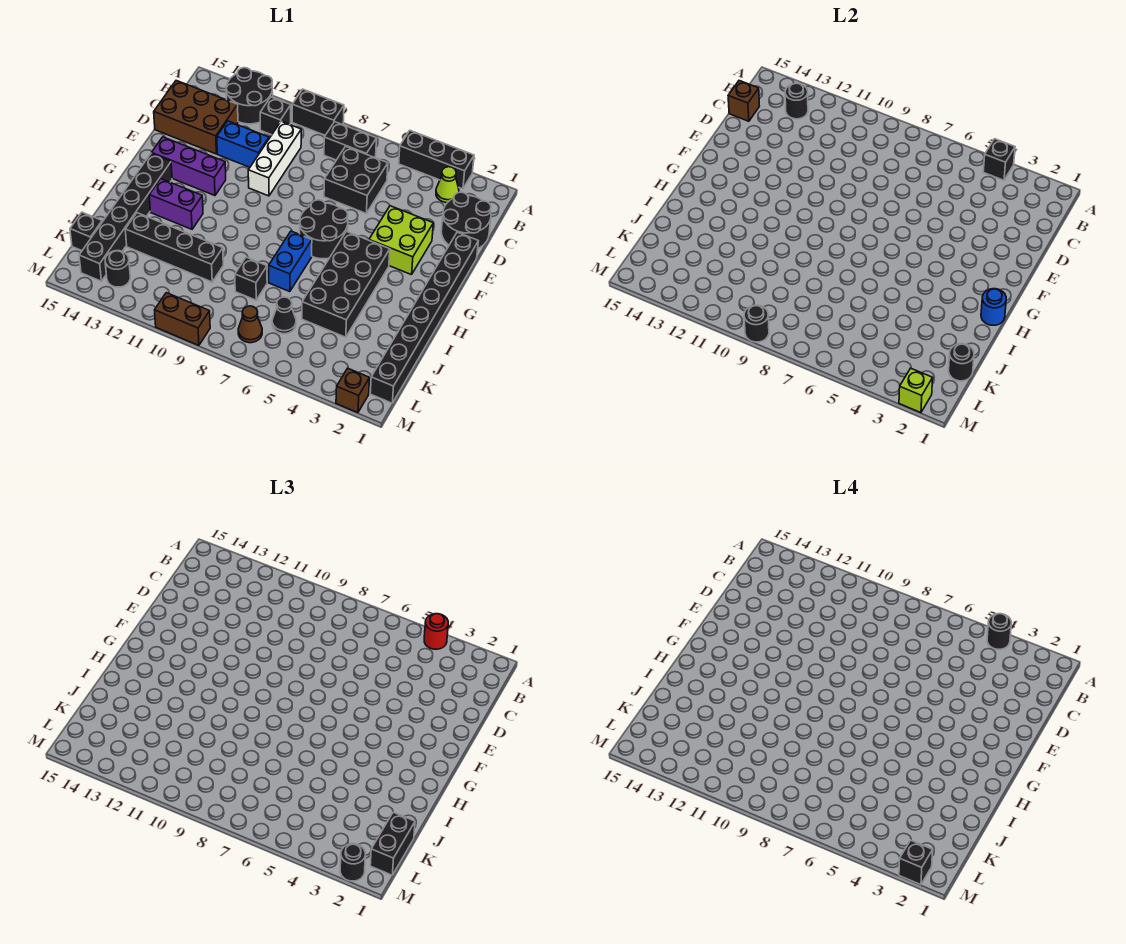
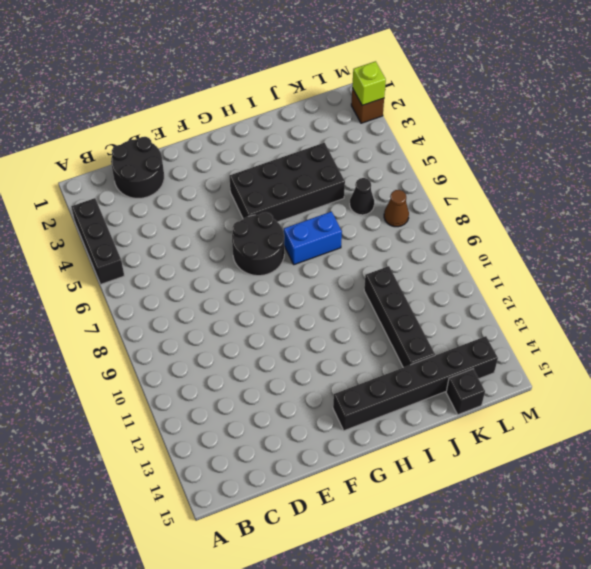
none -> black 1x2 brick [292,89,344,135]
none -> black 2x2 round brick [226,68,273,124]
none -> lime 1x1 cone [436,167,459,203]
none -> black 1x2 brick [324,122,377,160]

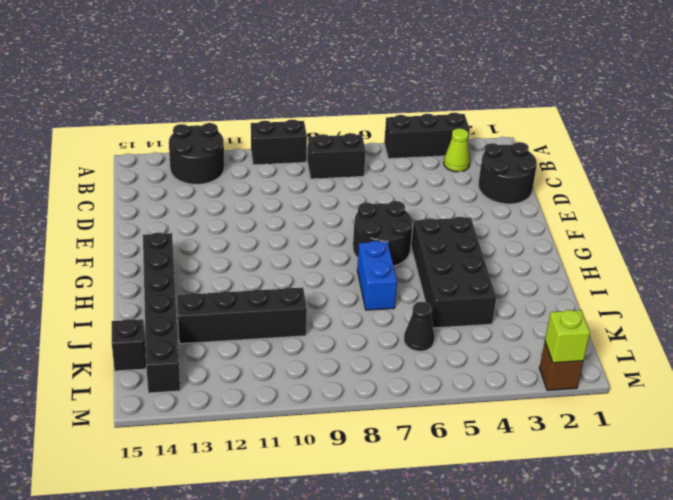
none -> black 1x1 brick [260,97,291,135]
none -> black 2x2 brick [324,146,388,213]
none -> white 1x3 brick [248,121,301,196]
none -> brown 2x3 brick [154,81,238,154]

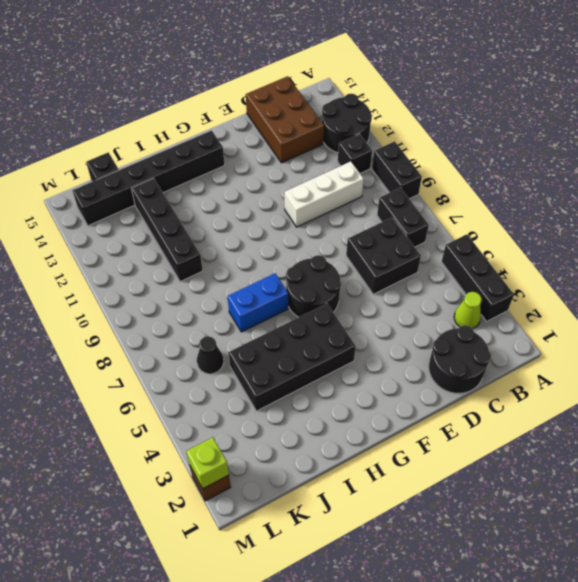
none -> blue 1x2 brick [217,121,269,167]
none -> black 1x8 brick [370,232,478,403]
none -> lime 2x2 brick [369,206,433,275]
none -> purple 1x3 brick [152,137,226,196]

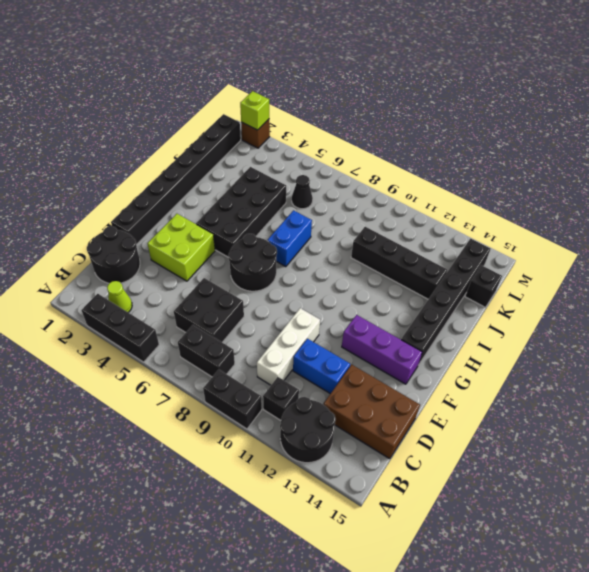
none -> purple 1x2 brick [149,179,203,229]
none -> black 1x1 brick [235,257,267,300]
none -> brown 1x1 cone [238,306,262,343]
none -> black 1x1 round brick [105,251,130,287]

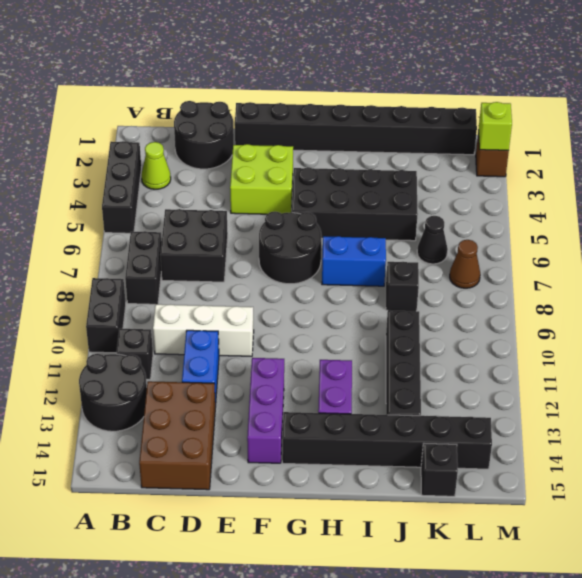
none -> black 1x1 round brick [105,251,130,287]
none -> brown 1x2 brick [155,293,210,345]
none -> black 1x1 brick [983,139,1015,180]
none -> black 1x1 round brick [785,83,808,119]

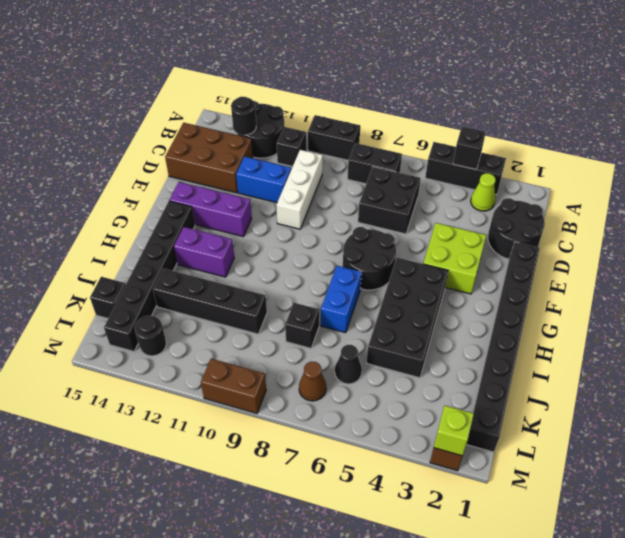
none -> brown 1x1 brick [728,81,759,121]
none -> blue 1x1 round brick [981,289,1006,325]
none -> black 1x1 round brick [949,344,974,381]
none -> black 1x1 round brick [744,305,769,342]

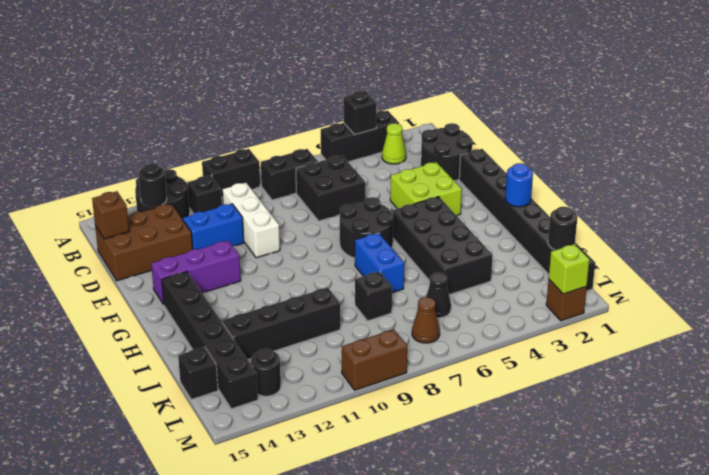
none -> purple 1x2 brick [149,179,203,229]
none -> black 1x1 round brick [744,305,769,342]
none -> red 1x1 round brick [424,614,448,649]
none -> black 1x2 brick [370,812,415,875]

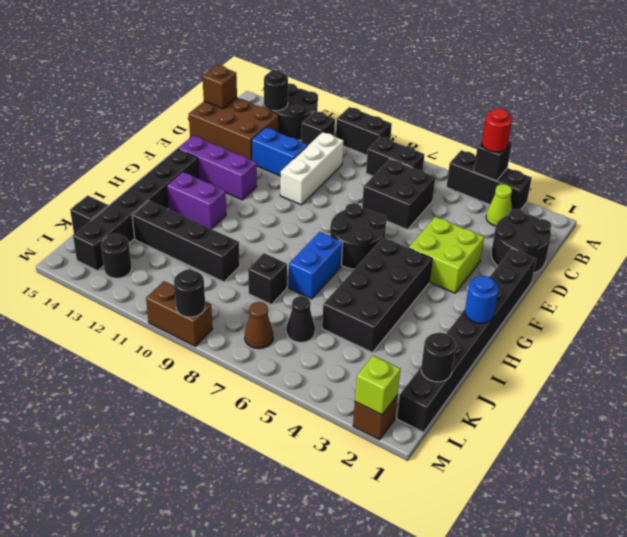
none -> black 1x2 brick [370,812,415,875]
none -> black 1x1 round brick [340,844,365,881]
none -> black 1x1 round brick [987,614,1011,649]
none -> black 1x1 brick [899,840,933,885]

